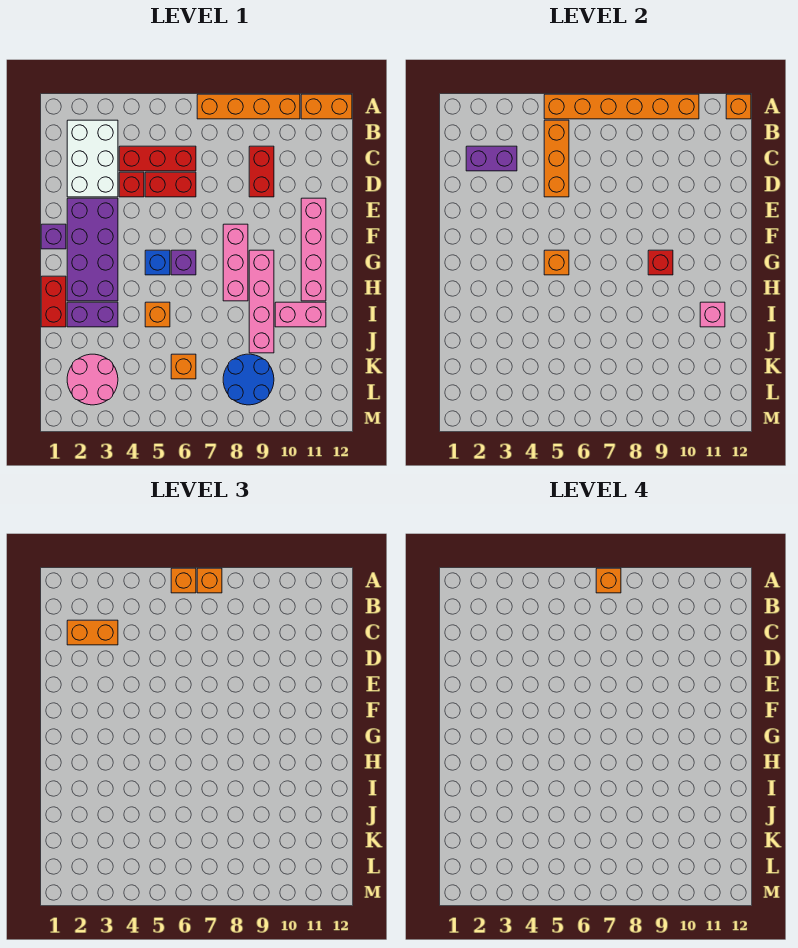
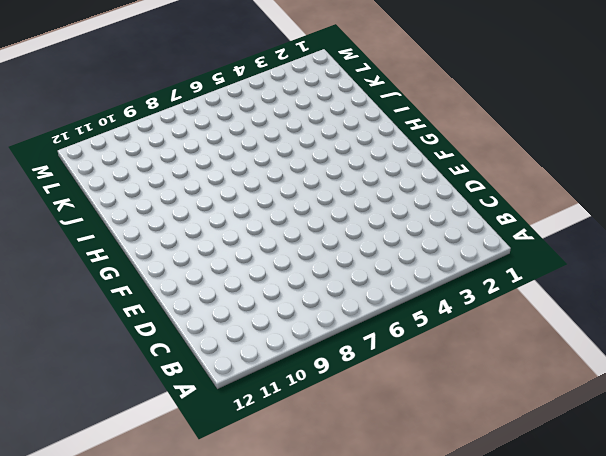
none -> orange 1x4 brick [197,94,300,119]
none -> orange 1x2 brick [301,94,352,119]
none -> white 2x3 brick [67,120,118,197]
none -> red 1x3 brick [119,146,196,171]

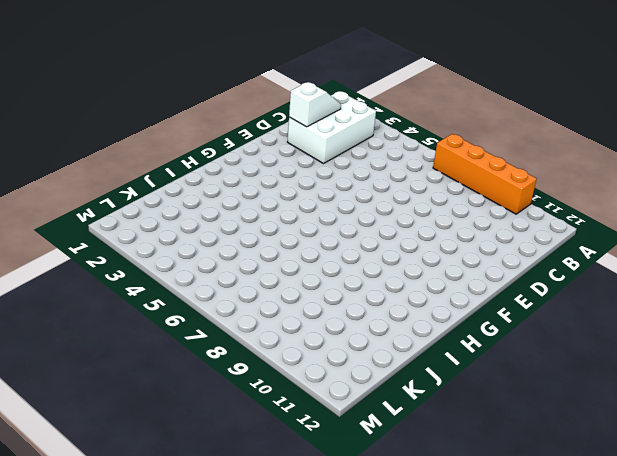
white 1x2 slope [289,82,341,127] -> purple 1x2 brick [466,146,517,171]
none -> orange 1x2 brick [301,94,352,119]
none -> red 1x3 brick [119,146,196,171]
none -> red 1x2 brick [249,146,274,197]
none -> red 1x1 brick [119,172,144,197]

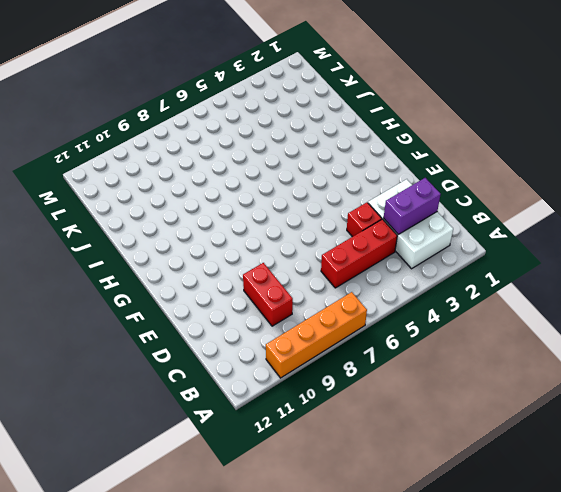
none -> orange 1x2 brick [301,94,352,119]
none -> red 1x2 brick [145,172,196,197]
none -> purple 2x4 brick [67,198,118,301]
none -> pink 1x4 brick [301,198,326,301]

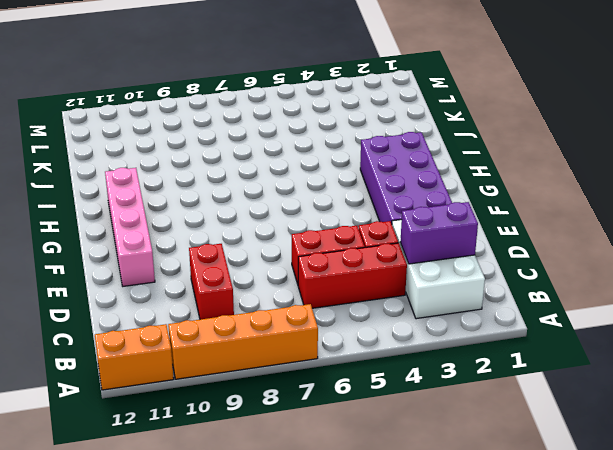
none -> purple 1x1 brick [41,224,66,249]
none -> pink 1x3 brick [223,224,248,301]
none -> blue 1x1 brick [145,250,170,275]
none -> purple 1x1 brick [171,250,196,275]

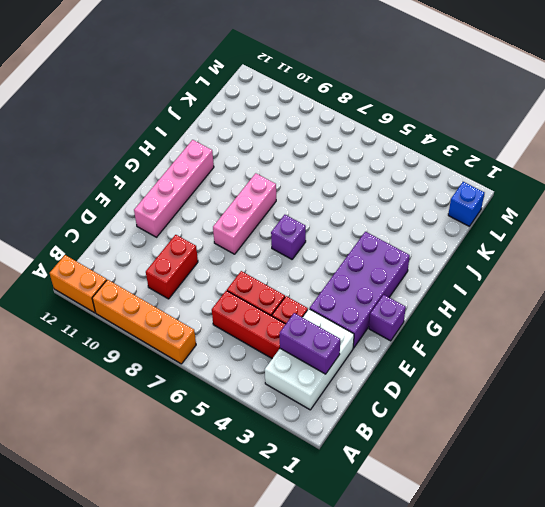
blue 1x1 brick [448,182,485,226] -> blue 1x1 brick moved to [145,250,170,275]
none -> pink 1x4 brick [249,250,274,353]
none -> red 1x2 brick [41,276,66,327]
none -> purple 1x2 brick [67,302,118,327]
none -> orange 1x1 brick [145,302,170,327]

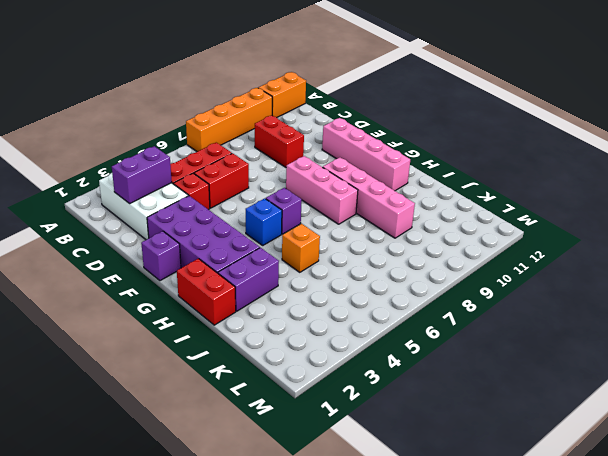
none -> pink 1x2 brick [275,302,326,327]
none -> pink 2x2 round brick [67,354,118,405]
none -> orange 1x1 brick [171,354,196,379]
none -> blue 2x2 round brick [223,354,274,405]

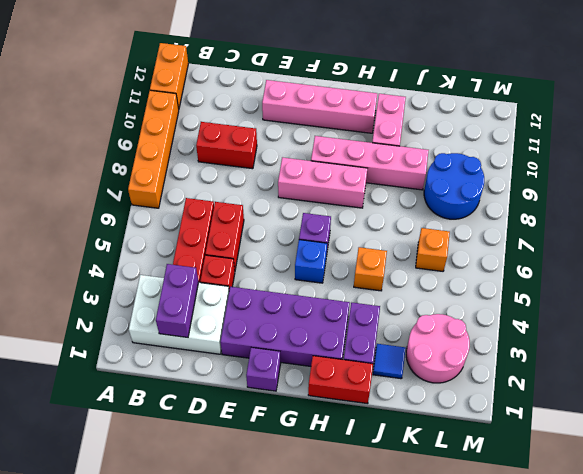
blue 1x1 tile [373,344,406,379] -> none
none -> orange 1x6 brick [544,94,699,119]
none -> orange 1x1 brick [726,94,751,119]
none -> orange 1x3 brick [544,120,569,197]
none -> orange 1x1 brick [544,250,569,275]

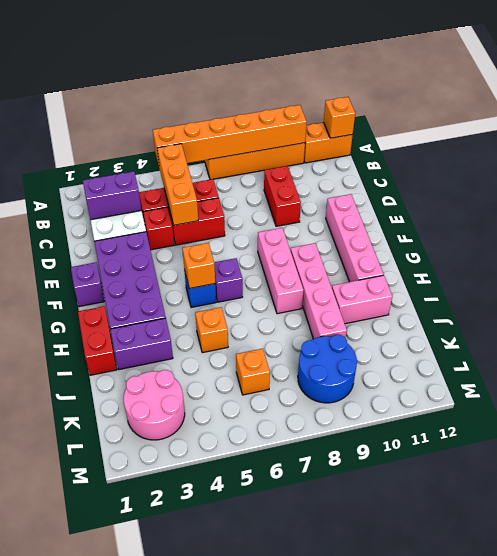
none -> red 1x1 brick [648,250,673,275]
none -> pink 1x1 brick [700,302,725,327]
none -> orange 1x1 brick [171,568,196,593]
none -> orange 1x1 brick [197,568,222,593]

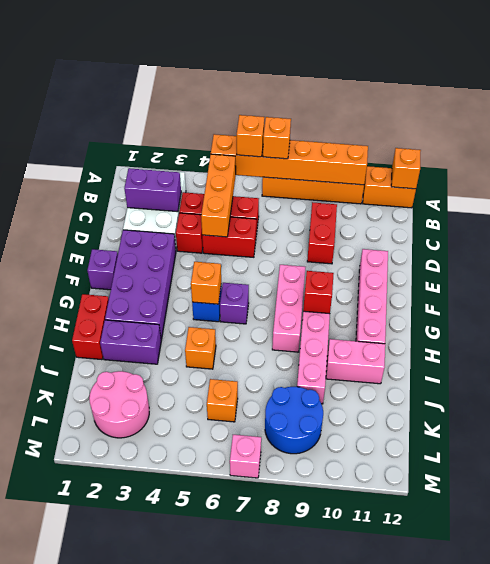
pink 1x1 brick [230,435,261,478] -> pink 1x1 brick moved to [700,302,725,327]
none -> orange 1x2 brick [67,620,118,645]
none -> orange 1x1 brick [596,568,621,593]

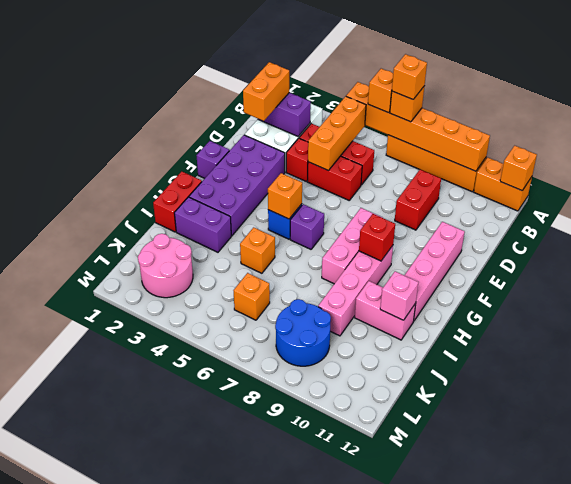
orange 1x2 brick [243,62,289,121] -> orange 1x2 brick turned to [67,620,118,645]

